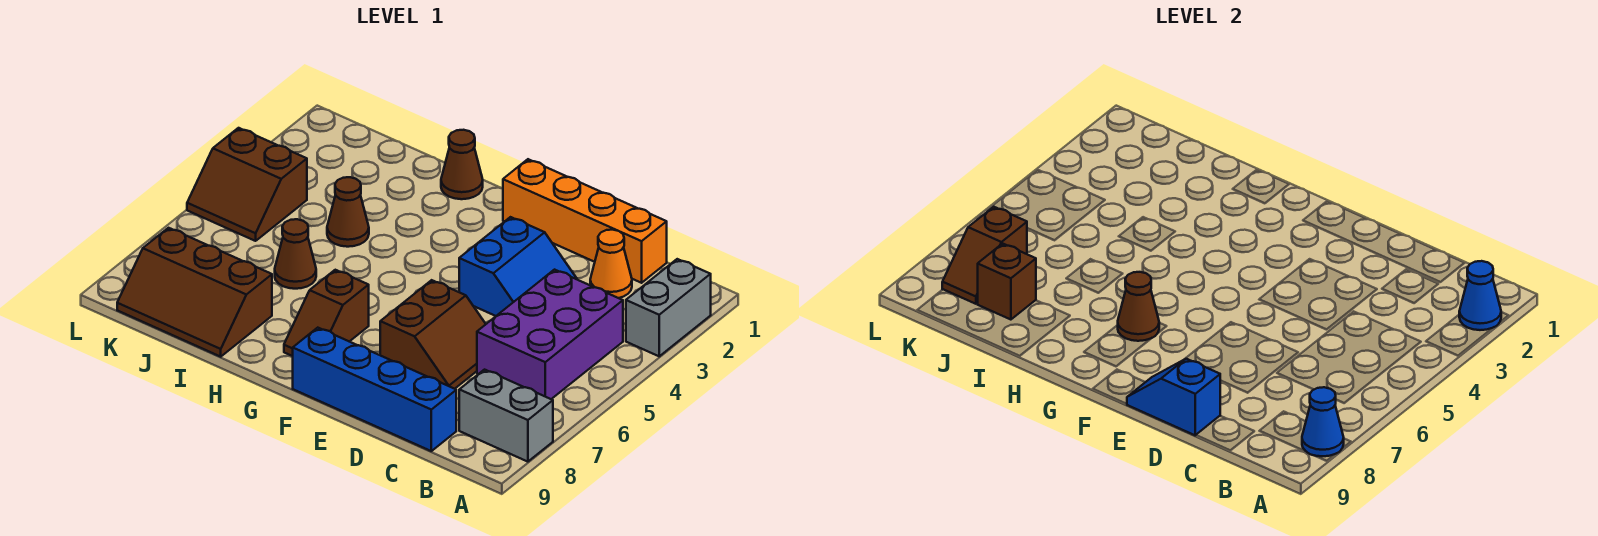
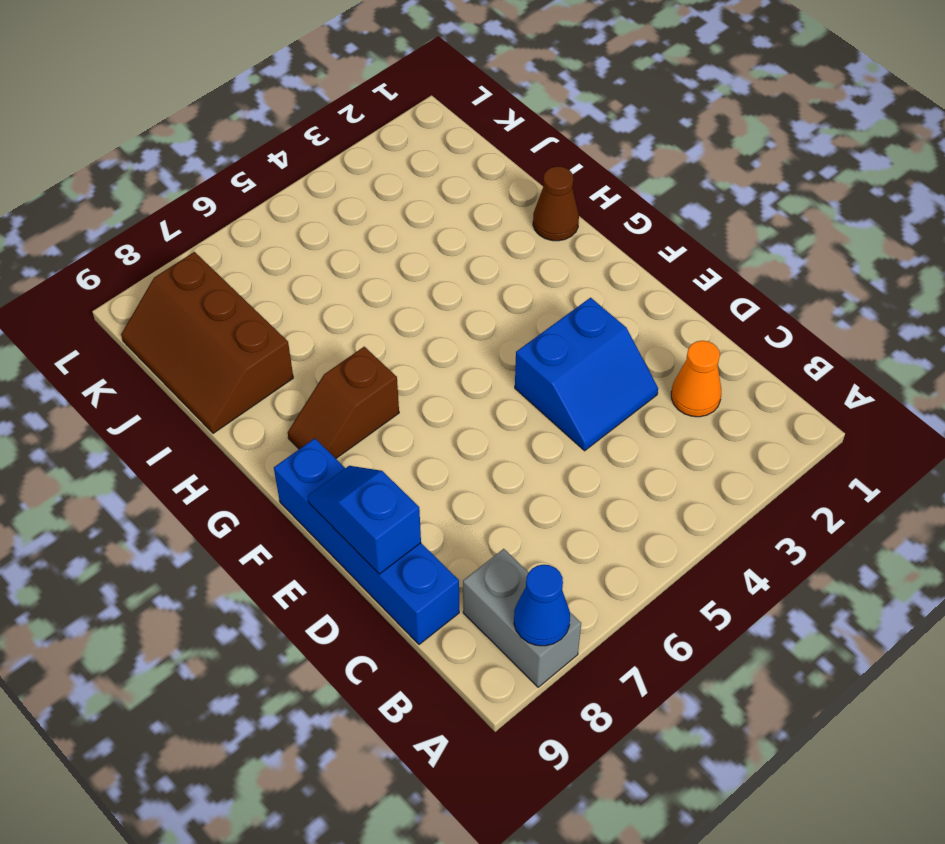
none -> grey 1x2 brick [626,259,711,356]
none -> purple 2x3 brick [477,270,623,399]
none -> orange 1x4 brick [503,159,667,283]

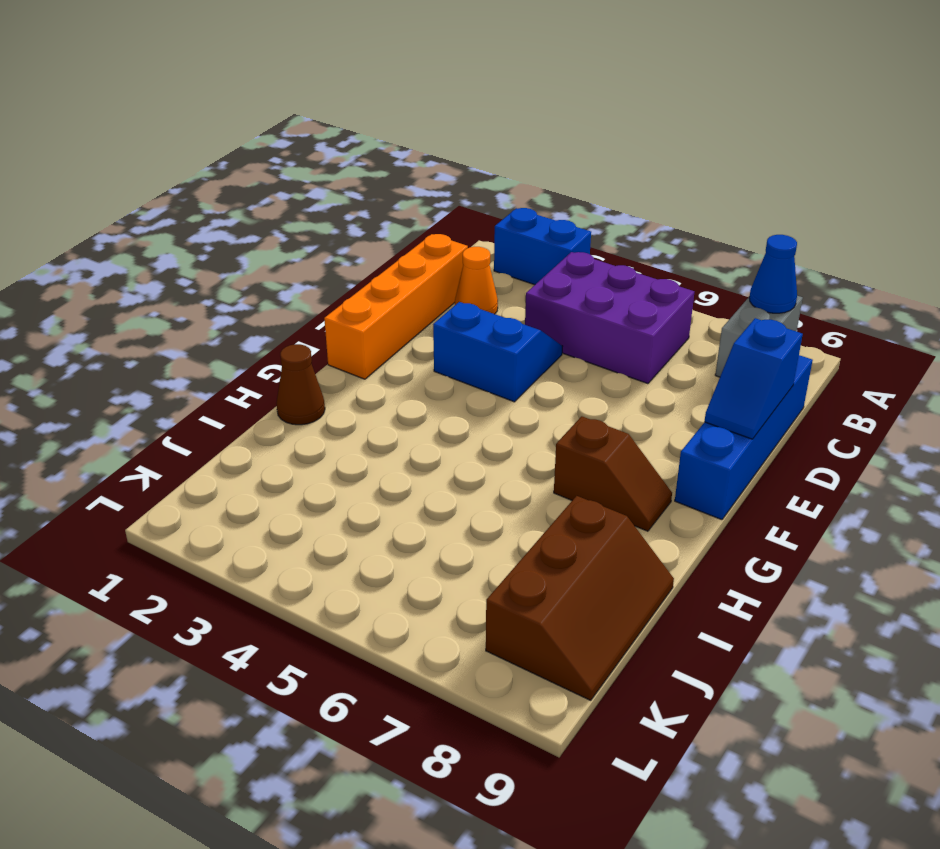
blue 1x2 brick [494,208,591,285] -> grey 1x2 brick [626,259,711,356]
none -> brown 2x2 slope [380,280,486,389]
none -> brown 1x1 cone [327,177,369,247]
none -> brown 1x1 cone [275,219,316,289]

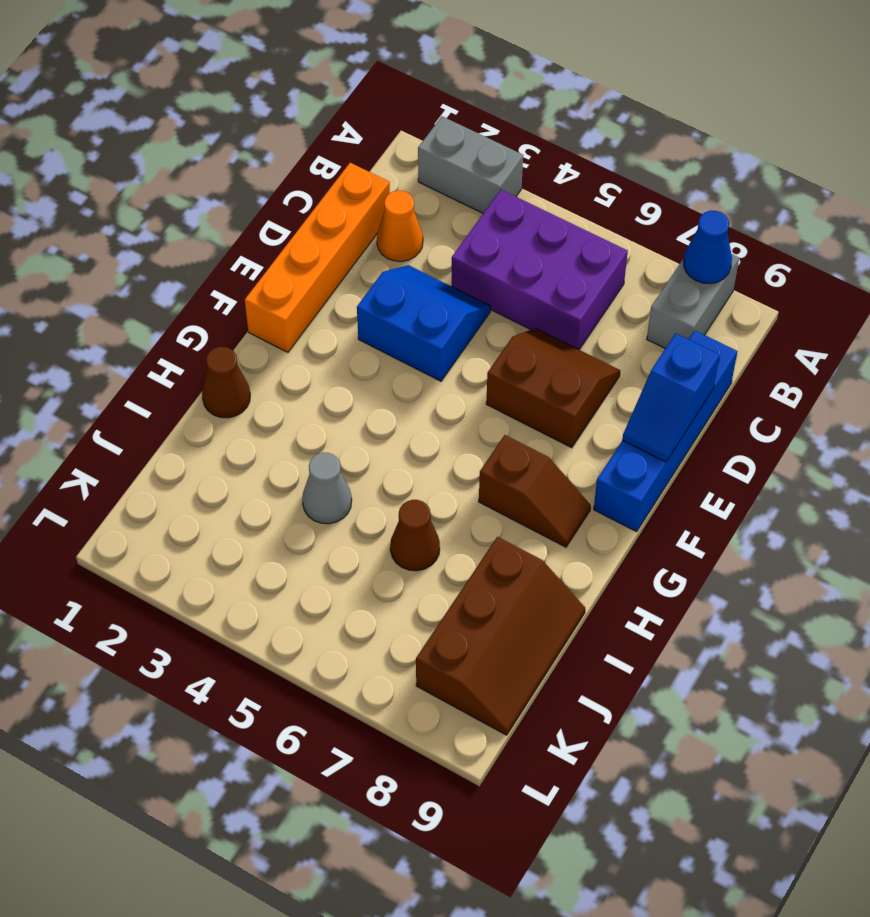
grey 1x1 cone [302,453,352,524] -> brown 1x1 cone [327,177,369,247]
none -> brown 2x2 slope [187,128,307,241]
none -> blue 1x1 cone [1459,261,1501,330]
none -> brown 1x1 cone [1118,272,1159,341]

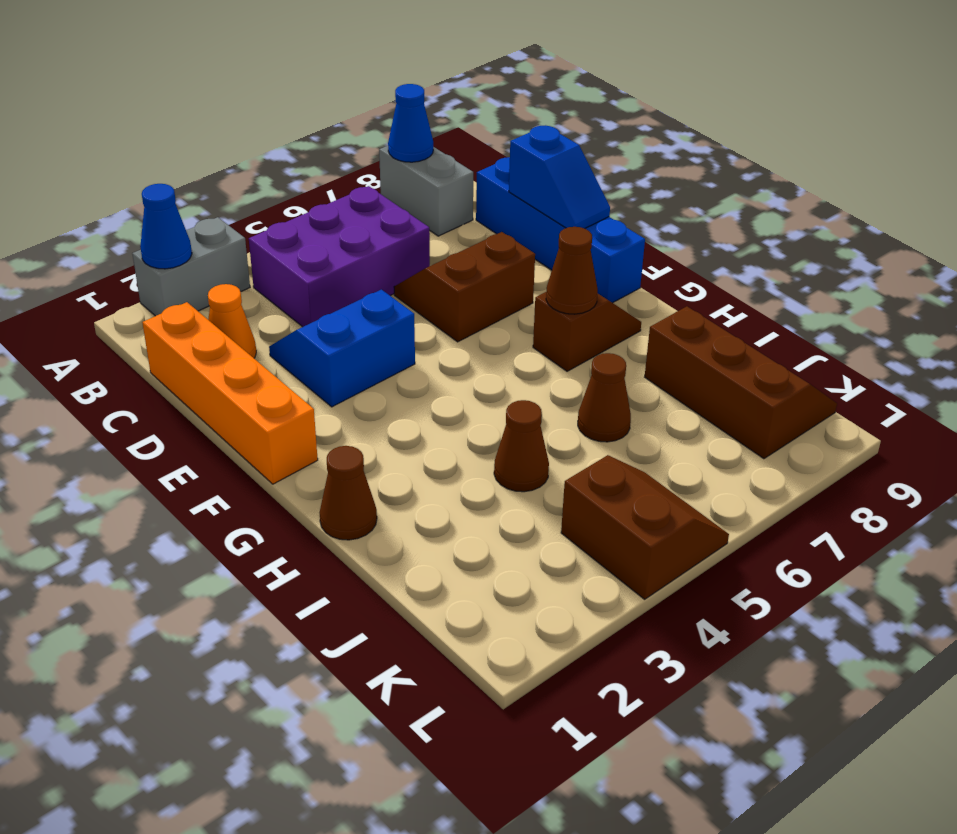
none -> brown 1x1 brick [978,243,1036,320]
none -> brown 1x2 slope [942,207,1027,304]

